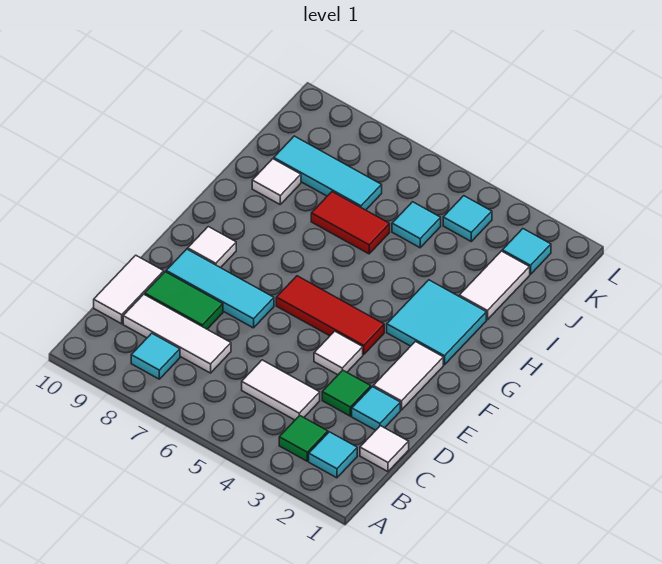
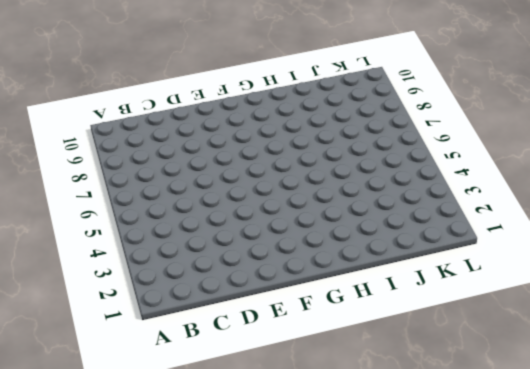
none -> cyan 1x1 tile [309,432,357,478]
none -> green 1x1 tile [279,416,328,461]
none -> cyan 1x1 tile [131,333,180,379]

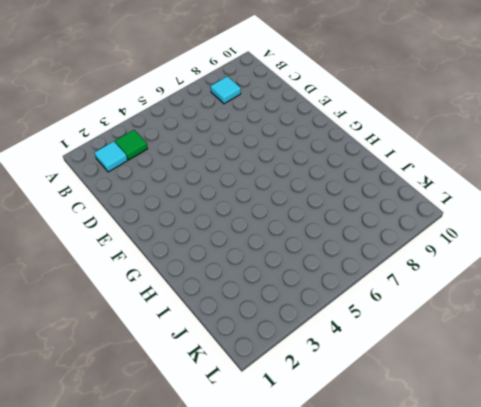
none -> white 1x1 tile [360,426,409,472]
none -> white 1x2 tile [242,360,320,420]
none -> white 1x3 tile [123,294,231,373]

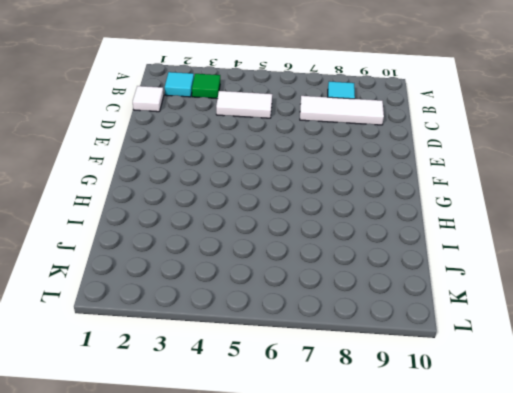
none -> white 1x2 tile [94,255,164,324]
none -> cyan 1x1 tile [352,387,400,430]
none -> green 1x1 tile [322,370,371,416]

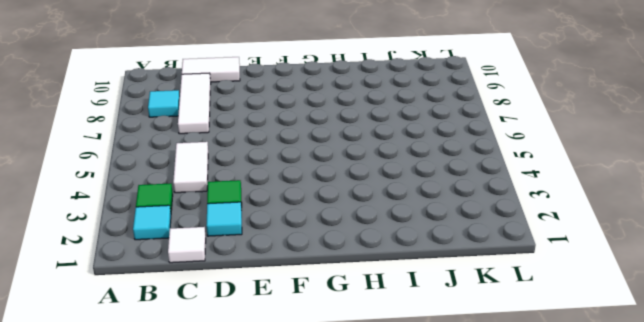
none -> green 1x2 tile [145,272,223,329]
none -> white 1x2 tile [373,341,443,410]
none -> white 1x1 tile [314,331,363,375]

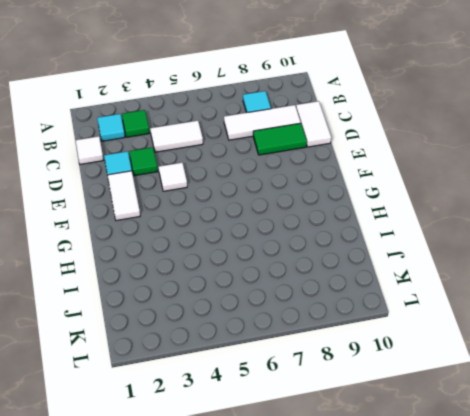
none -> cyan 1x3 tile [166,249,274,328]
none -> red 1x3 tile [276,276,384,354]
none -> white 1x1 tile [188,227,236,268]

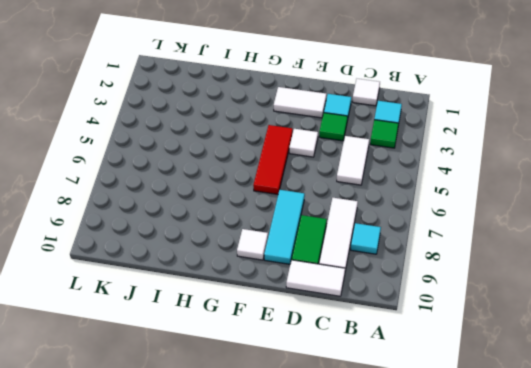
none -> cyan 2x2 tile [387,280,486,365]
none -> white 1x2 tile [459,251,530,320]
none -> red 1x2 tile [311,192,390,254]

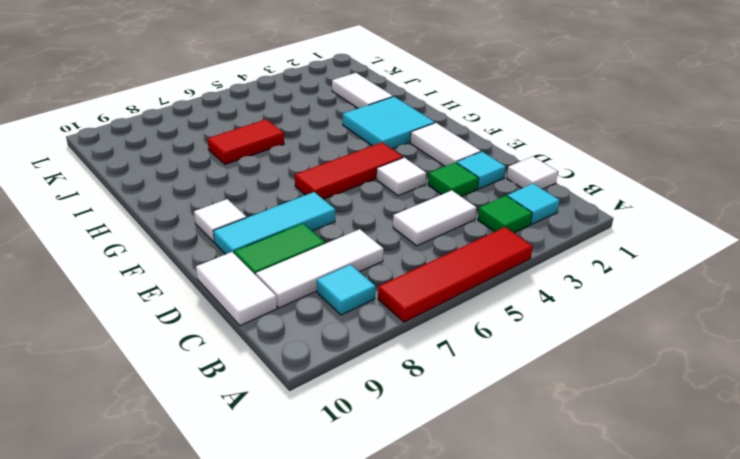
red 1x4 tile [378,227,533,322] -> none
none -> white 1x1 tile [252,159,301,204]
none -> cyan 1x1 tile [392,202,441,248]
none -> cyan 1x3 tile [274,136,382,210]

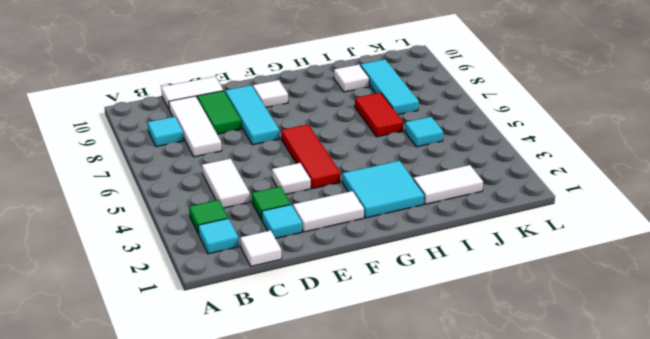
none -> cyan 1x1 tile [502,229,551,274]
none -> cyan 1x1 tile [443,196,492,241]

